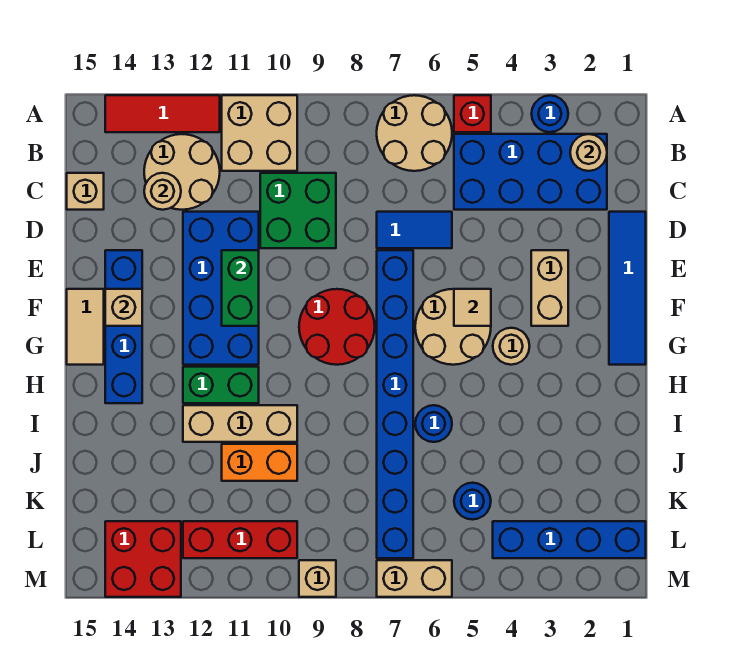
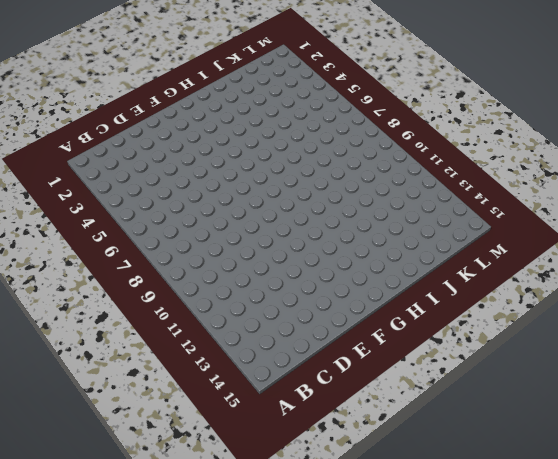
none -> blue 1x1 round brick [532,95,568,132]
none -> red 1x1 brick [454,95,491,132]
none -> tan 2x2 round brick [377,95,452,171]
none -> tan 2x2 brick [222,95,297,171]

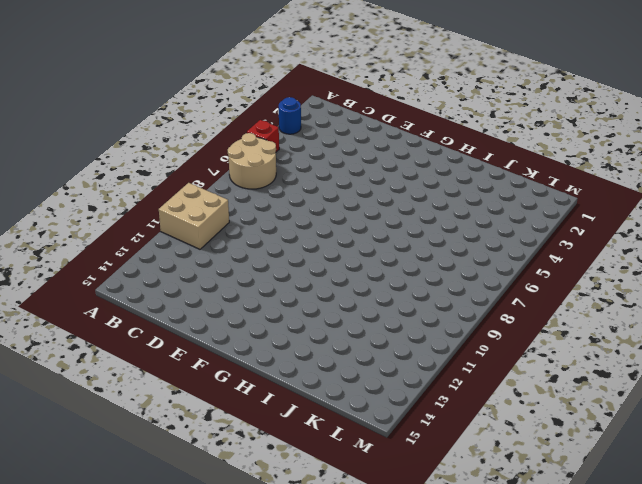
none -> red 1x3 tile [105,95,220,132]
none -> blue 2x4 brick [454,134,607,210]
none -> tan 2x2 round brick [144,134,220,210]
none -> green 2x2 brick [260,173,336,248]

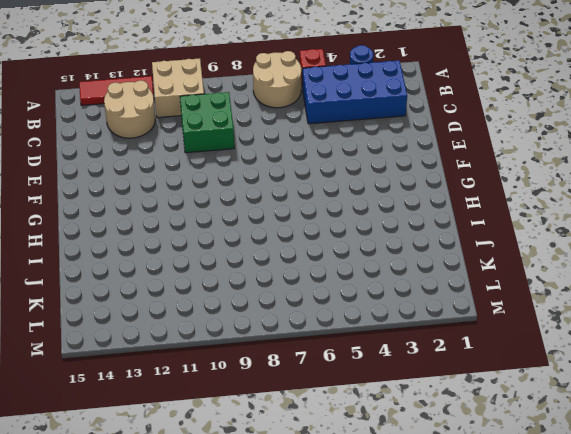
none -> tan 1x1 brick [67,173,104,210]
none -> blue 1x4 tile [609,212,646,365]
none -> blue 1x2 tile [377,212,452,248]
none -> blue 2x4 brick [183,212,259,365]

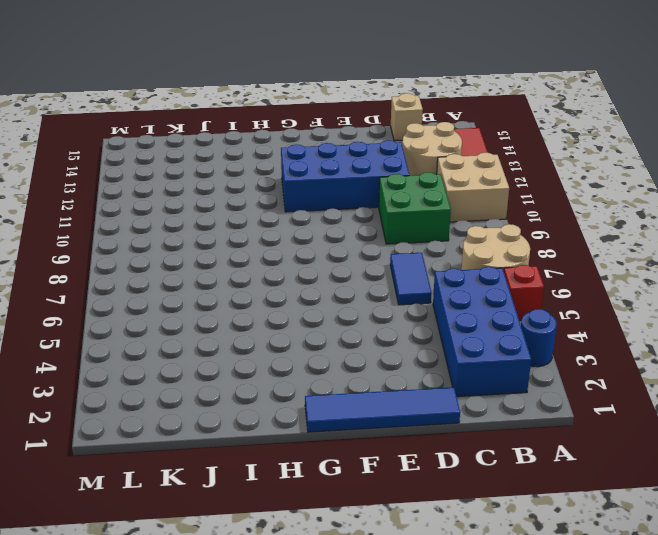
none -> tan 1x2 brick [531,250,568,326]
none -> blue 1x8 brick [377,250,413,558]
none -> blue 1x4 brick [105,250,142,403]
none -> tan 2x2 round brick [415,289,491,365]

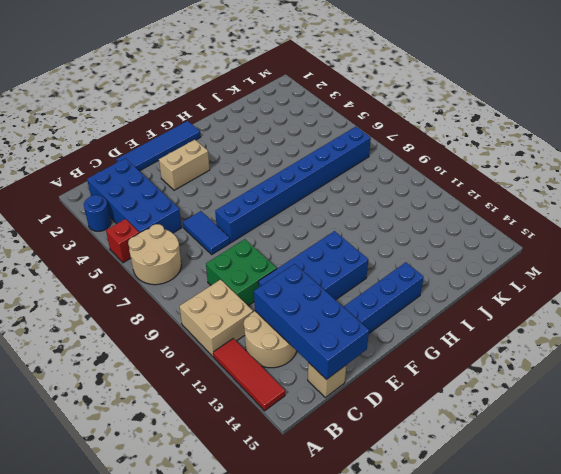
blue 2x4 brick [254,264,369,380] -> tan 1x1 round brick [144,173,181,210]
none -> tan 2x2 round brick [415,289,491,365]
none -> red 2x2 round brick [299,289,375,365]
none -> tan 1x2 tile [67,289,104,365]
none -> tan 1x1 round brick [493,328,530,365]

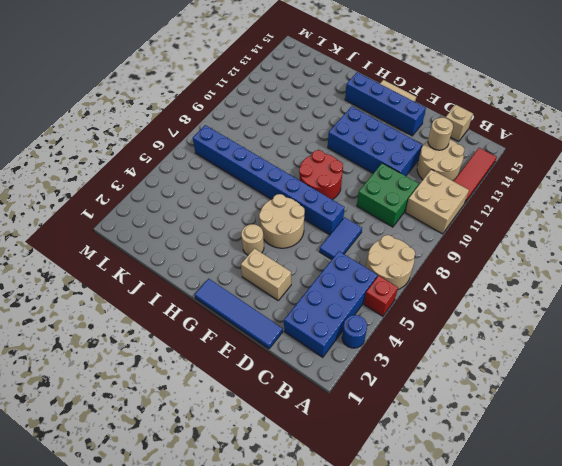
none -> green 1x2 brick [183,367,259,403]
none -> blue 1x1 round brick [415,405,452,442]
none -> tan 1x3 brick [183,405,297,442]
none -> orange 1x2 brick [222,444,297,481]

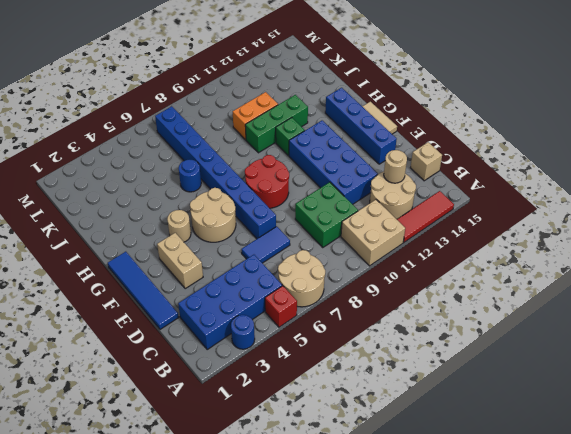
green 1x1 brick [276,118,305,156] -> green 1x2 brick [183,367,259,403]
green 1x3 brick [245,95,308,153] -> tan 1x3 brick [183,405,297,442]
none -> blue 1x1 round brick [454,483,491,520]
none -> blue 1x4 brick [493,521,646,558]
none -> red 1x3 brick [183,521,297,558]
none -> red 2x2 brick [105,521,181,597]

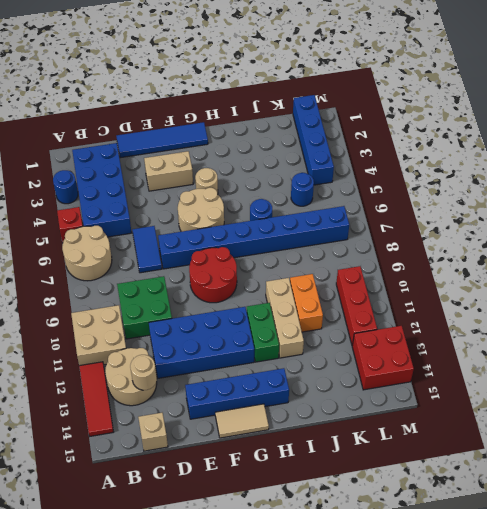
none -> tan 1x2 brick [377,560,452,597]
none -> tan 1x1 brick [299,560,336,597]
none -> tan 1x1 round brick [570,134,607,171]
none -> green 1x2 brick [222,250,259,326]

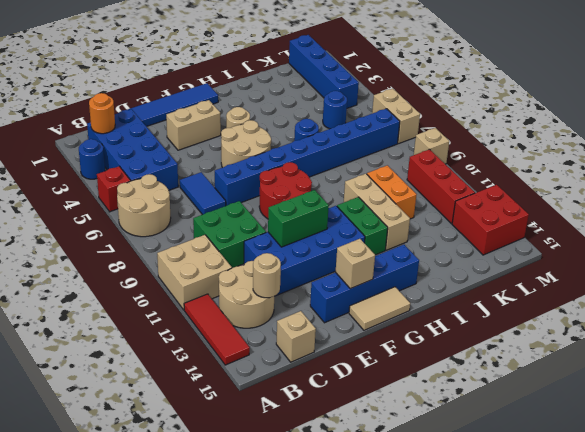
orange 1x1 round brick [89,93,115,134] -> tan 1x1 round brick [570,134,607,171]
none -> tan 1x1 tile [454,289,491,326]

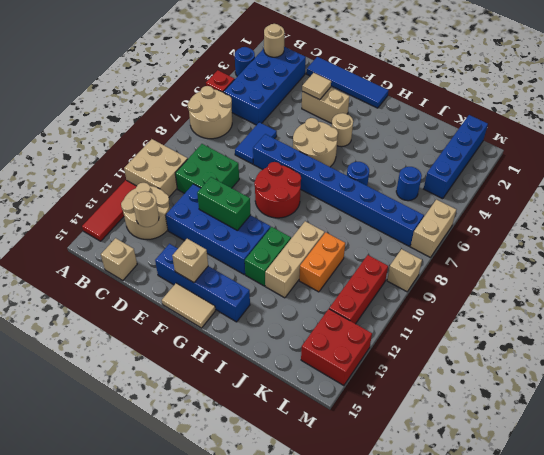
tan 1x1 tile [302,73,331,100] -> tan 1x1 tile moved to [454,289,491,326]

